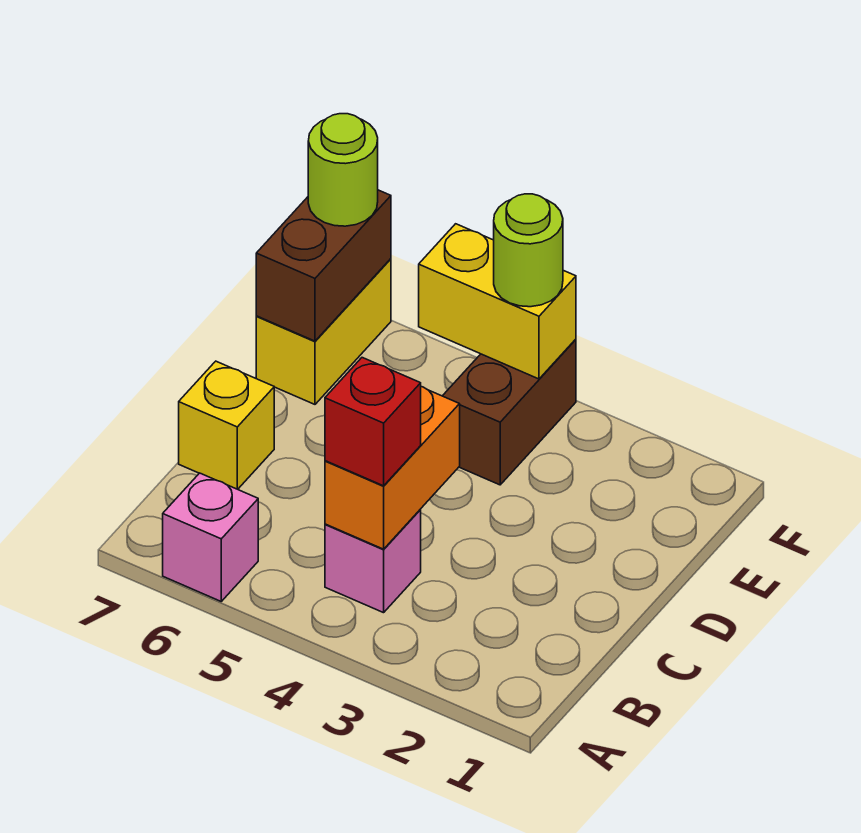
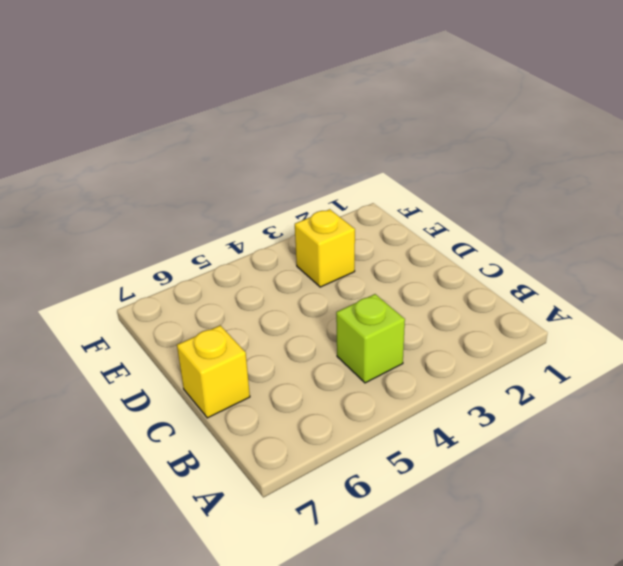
lime 1x1 brick [336,294,405,383] -> pink 1x1 brick [325,510,421,613]
yellow 1x1 brick [295,209,355,287] -> none
none -> pink 1x1 brick [163,473,258,601]
none -> brown 1x2 brick [443,339,576,485]

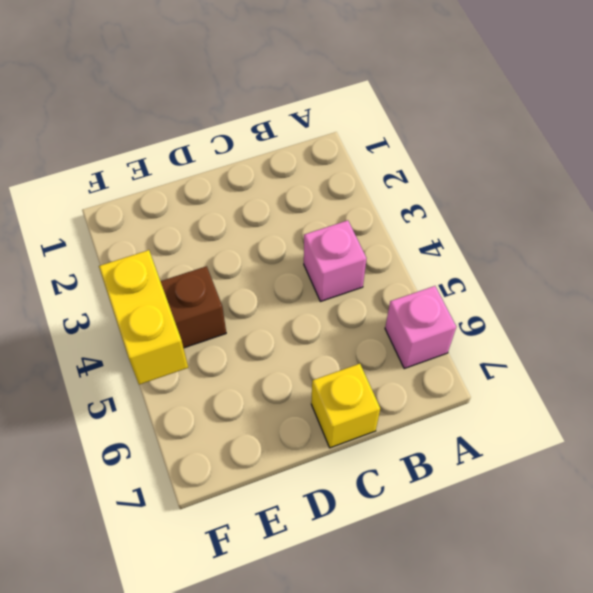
none -> yellow 1x2 brick [256,259,391,404]
none -> orange 1x2 brick [325,387,460,549]

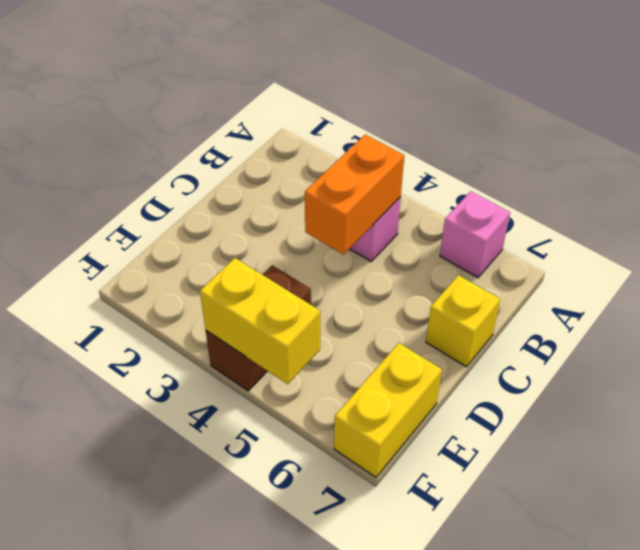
none -> brown 1x2 brick [256,190,391,341]
none -> red 1x1 brick [325,358,421,486]

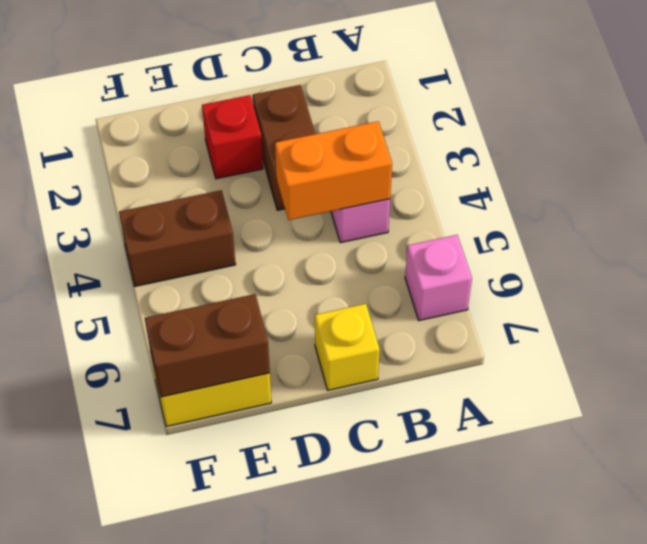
brown 1x2 brick [253,85,315,210] -> none
red 1x1 brick [202,95,263,179] -> red 1x1 brick moved to [325,358,421,486]
none -> yellow 1x2 brick [419,224,576,379]
none -> lime 1x1 round brick [494,194,563,307]

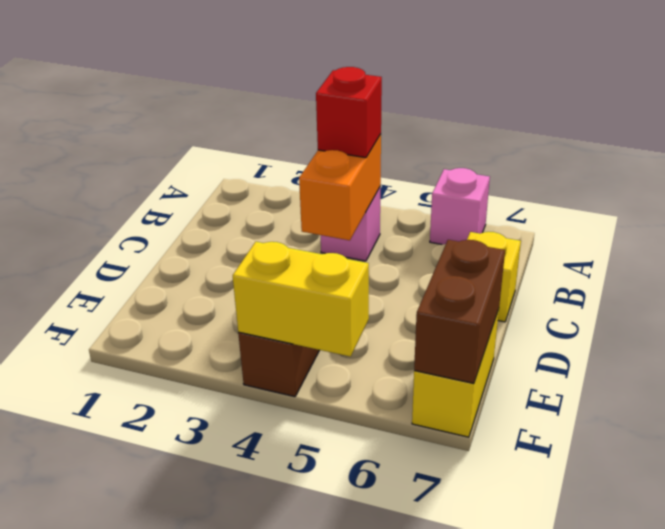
none -> lime 1x1 round brick [494,194,563,307]
none -> lime 1x1 round brick [308,114,378,226]

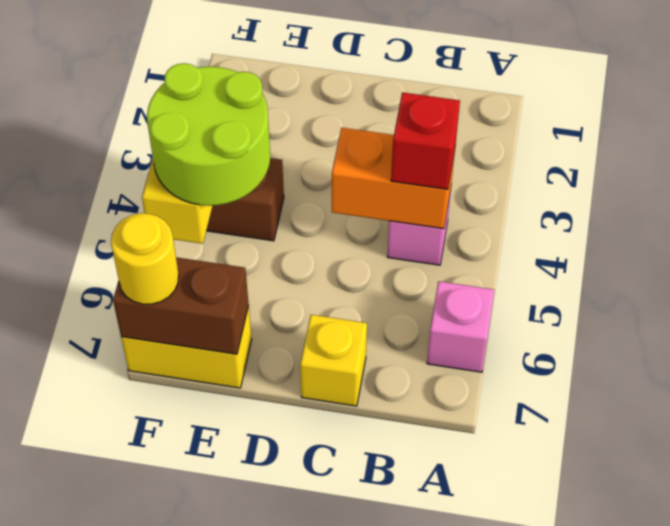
lime 2x2 round brick [147,63,270,206] -> lime 1x1 round brick [494,194,563,307]
yellow 1x1 round brick [111,213,179,304] -> lime 1x1 round brick [308,114,378,226]

